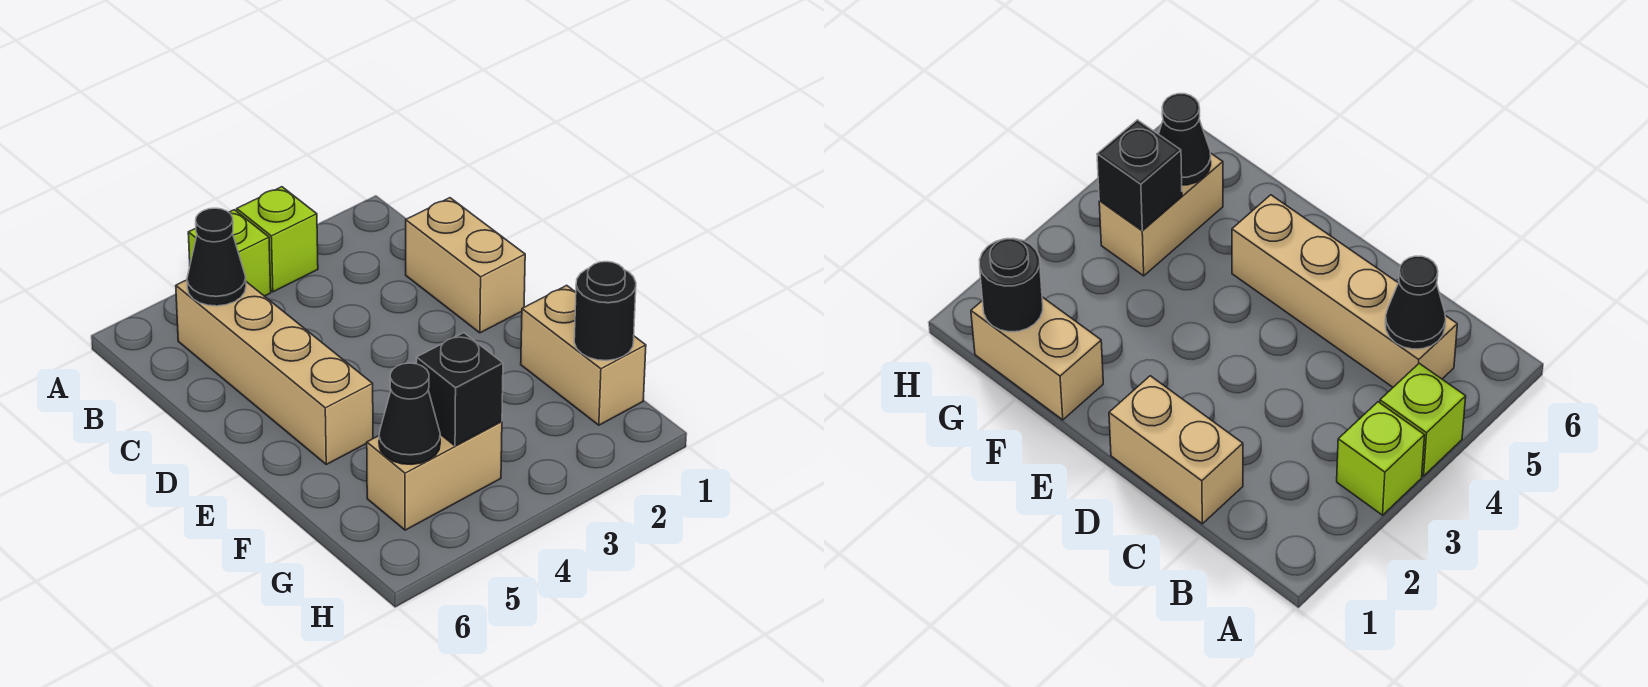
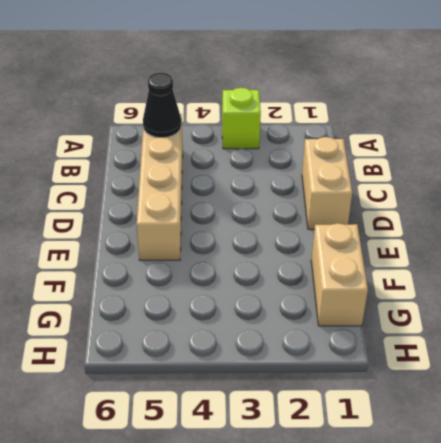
none -> lime 1x1 brick [188,210,271,296]
none -> tan 1x2 brick [367,422,502,530]

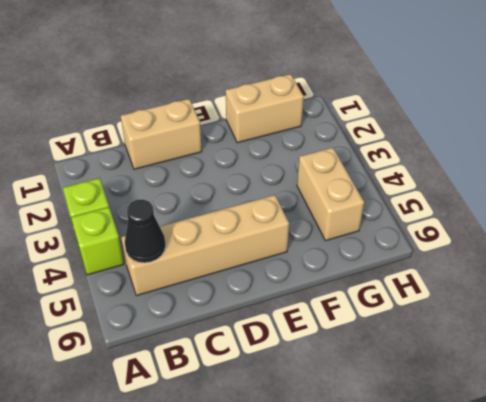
none -> black 1x1 round brick [574,262,636,360]
none -> black 1x1 brick [417,333,503,446]

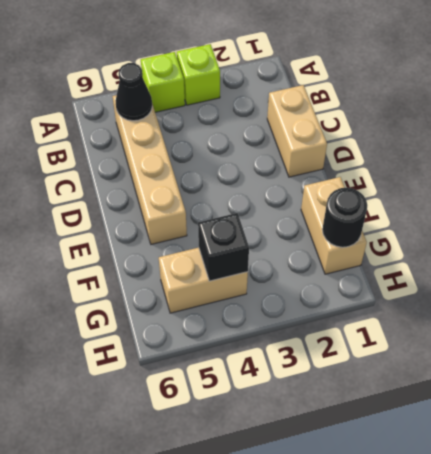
none -> black 1x1 cone [379,363,440,464]

